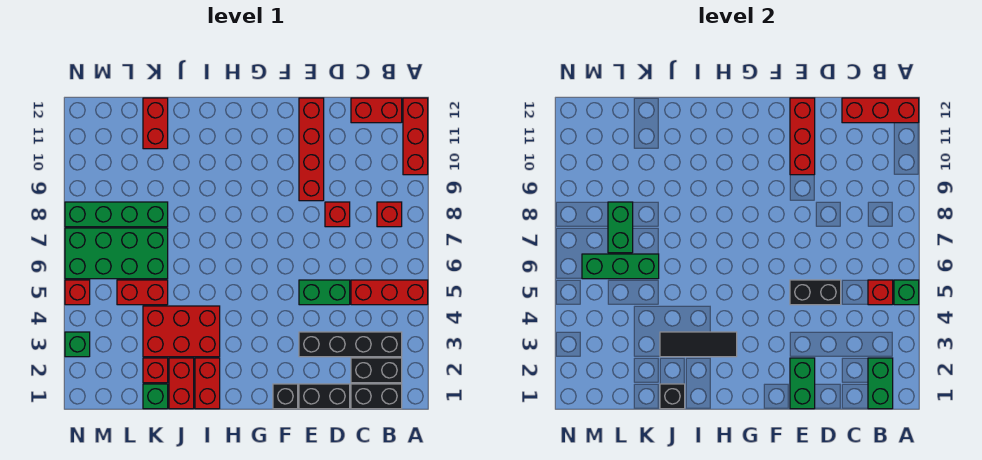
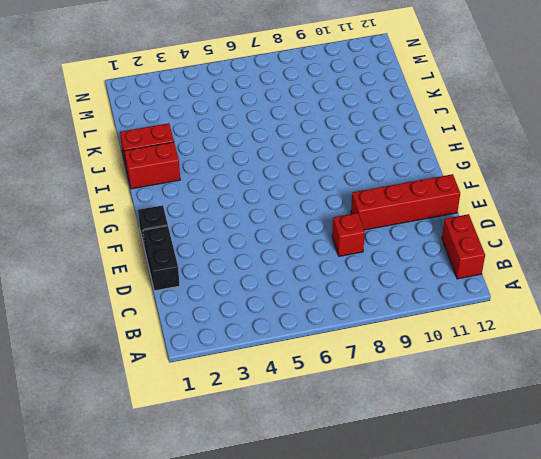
none -> red 1x3 brick [351,280,428,305]
none -> red 1x3 brick [403,98,428,175]
none -> black 1x2 brick [351,384,402,409]
none -> black 1x2 brick [351,358,402,383]

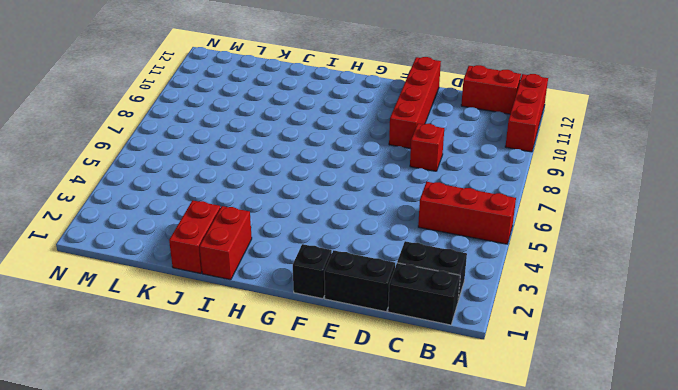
none -> black 1x4 brick [299,332,402,357]
none -> red 1x1 brick [377,202,402,227]
none -> green 1x2 brick [299,280,350,305]
none -> red 2x3 brick [143,306,220,357]

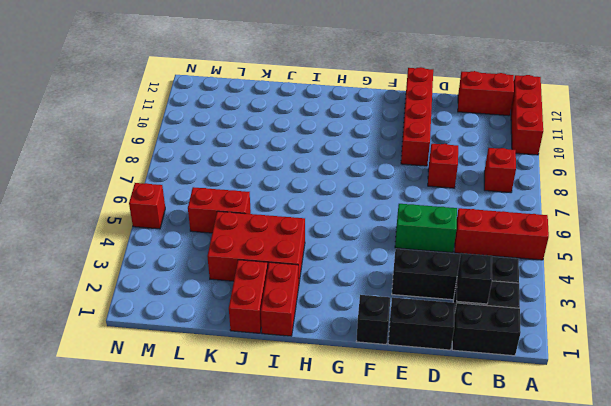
black 1x1 brick [457,253,492,304] -> black 1x1 brick moved to [660,384,685,409]
none -> green 1x1 brick [143,384,168,409]
none -> red 1x1 brick [143,358,168,383]
none -> green 2x4 brick [65,228,168,279]
none -> green 1x4 brick [65,202,168,227]

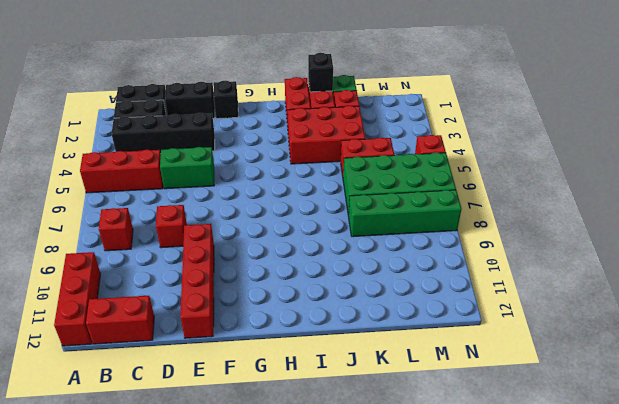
none -> red 1x2 brick [143,98,168,149]
none -> green 1x1 brick [65,332,90,357]
none -> green 1x1 brick [894,280,919,305]
none -> red 1x3 brick [842,98,919,123]

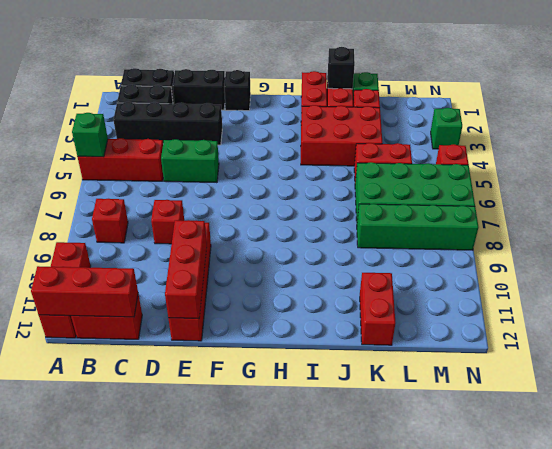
none -> green 1x2 brick [868,358,893,409]
none -> red 1x1 brick [868,280,893,305]
none -> black 1x2 brick [790,280,841,305]
none -> green 1x2 brick [790,358,815,409]

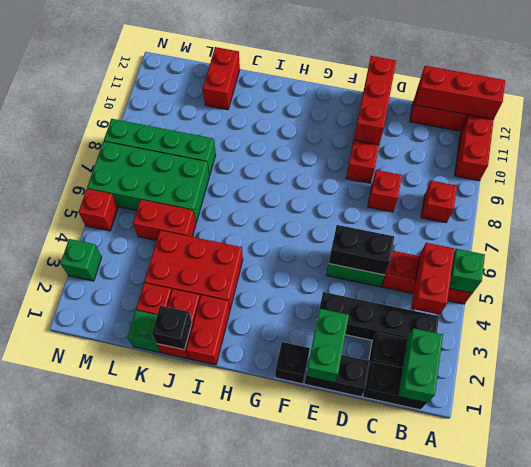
red 1x2 brick [411,243,454,315] -> red 1x1 brick [868,280,893,305]
none -> black 1x3 tile [660,332,737,357]
none -> green 1x3 brick [582,254,659,279]
none -> green 1x2 brick [608,202,633,253]

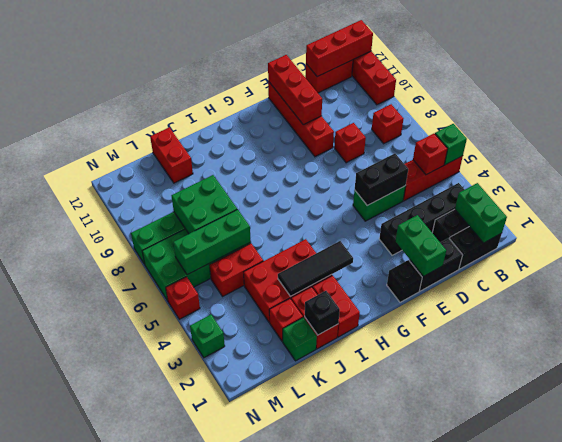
green 2x2 brick [171,175,237,234] -> green 1x2 brick [608,202,633,253]

